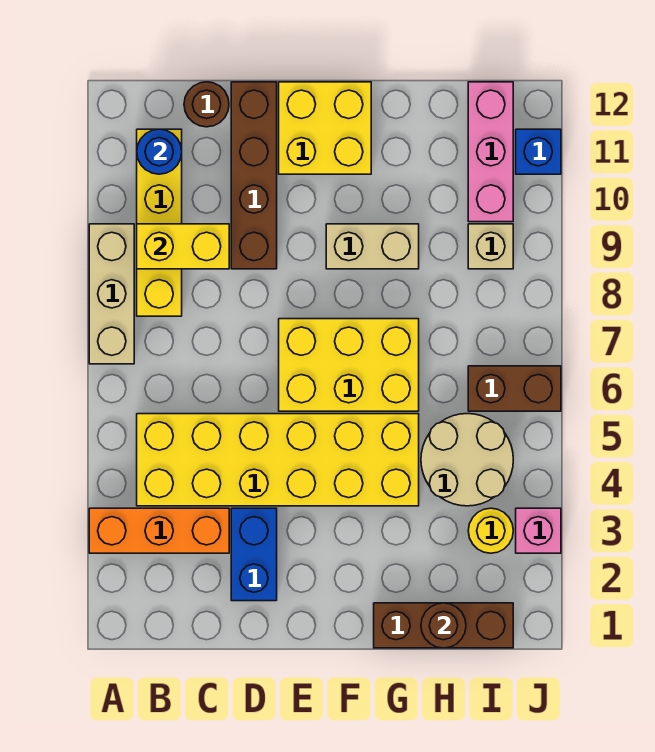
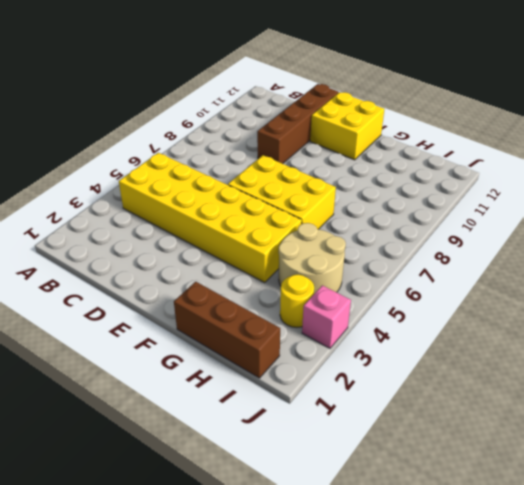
none -> orange 1x3 brick [89,508,229,553]
none -> tan 1x3 brick [89,224,134,364]
none -> yellow 1x4 brick [137,129,182,316]

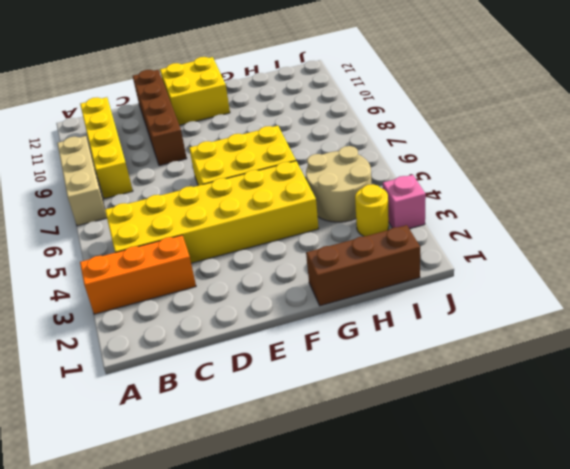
none -> brown 1x1 round brick [184,82,229,127]
none -> blue 1x2 brick [231,508,277,601]
none -> tan 1x2 brick [326,224,419,269]

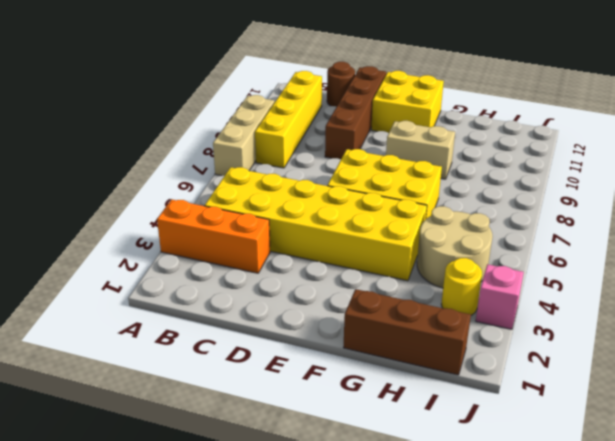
none -> blue 1x2 brick [231,508,277,601]
none -> brown 1x2 brick [468,366,561,411]
none -> tan 1x1 brick [468,224,513,269]

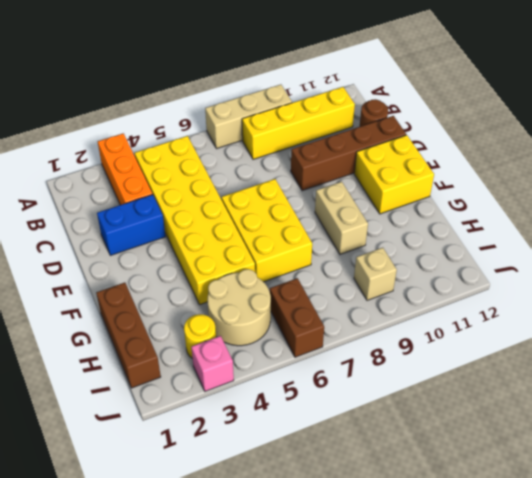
none -> pink 1x3 brick [468,82,513,222]
none -> blue 1x1 brick [516,129,561,174]
none -> yellow 1x2 brick [137,224,229,269]

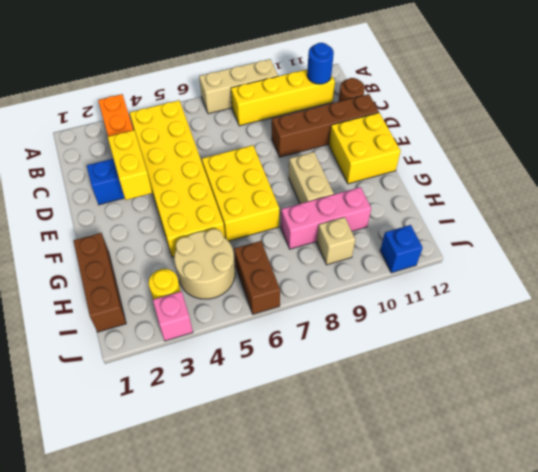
yellow 1x2 brick [108,130,152,200] -> yellow 1x2 brick moved to [137,224,229,269]
pink 1x3 brick [281,187,371,249] -> pink 1x3 brick moved to [468,82,513,222]
none -> brown 1x1 round brick [421,603,466,648]

